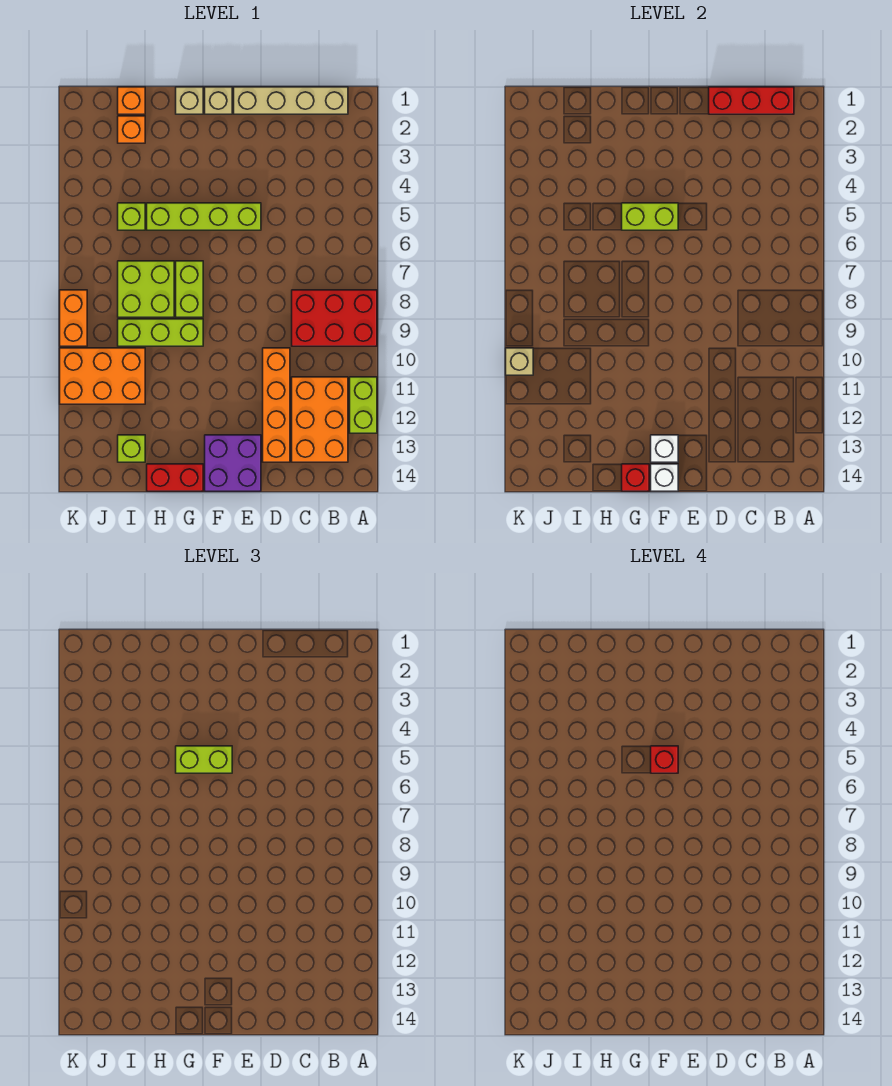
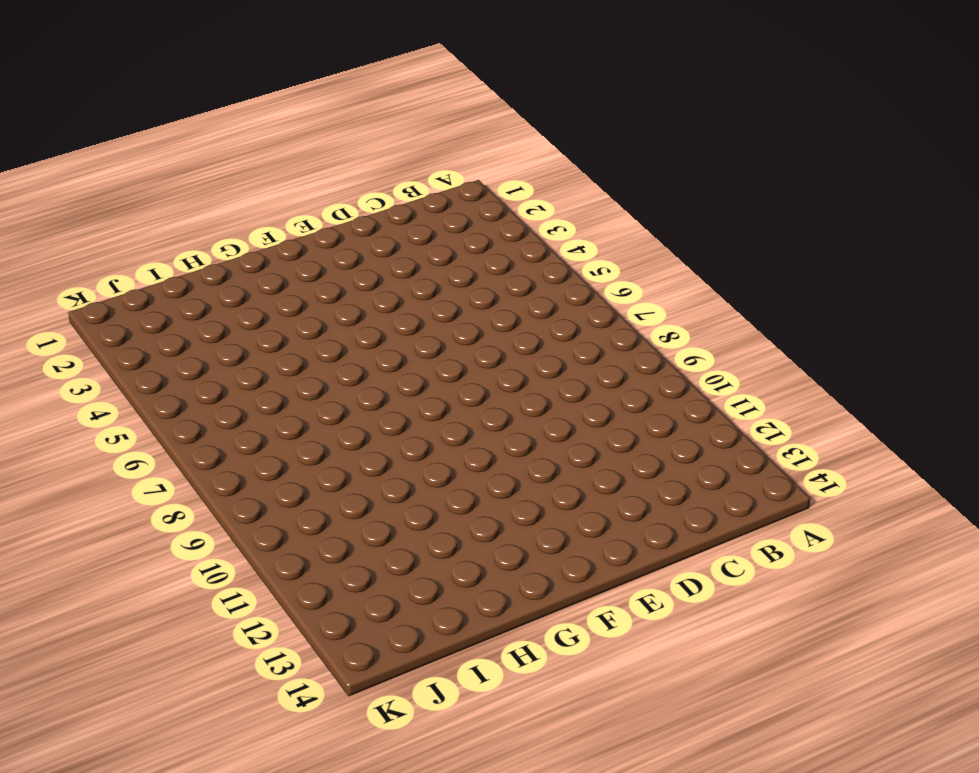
none -> red 2x3 brick [292,290,377,346]
none -> lime 1x2 brick [350,377,377,433]
none -> tan 1x4 brick [234,87,348,114]

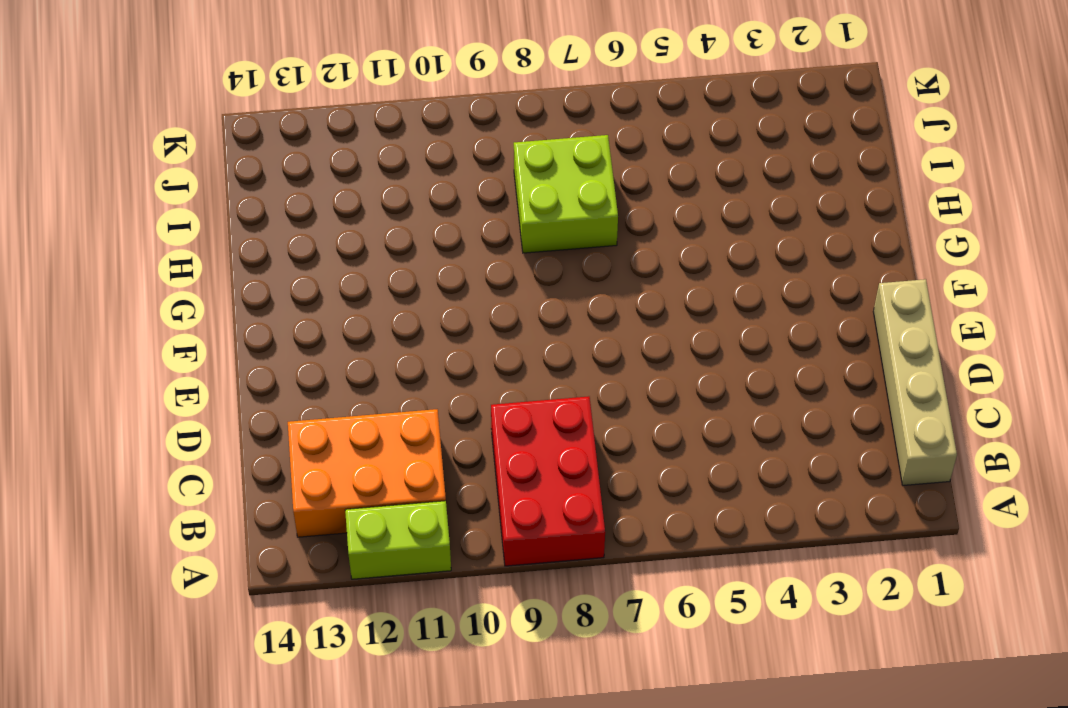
none -> orange 1x4 brick [263,348,290,462]
none -> lime 1x4 brick [147,203,261,230]
none -> purple 2x2 brick [205,435,261,491]

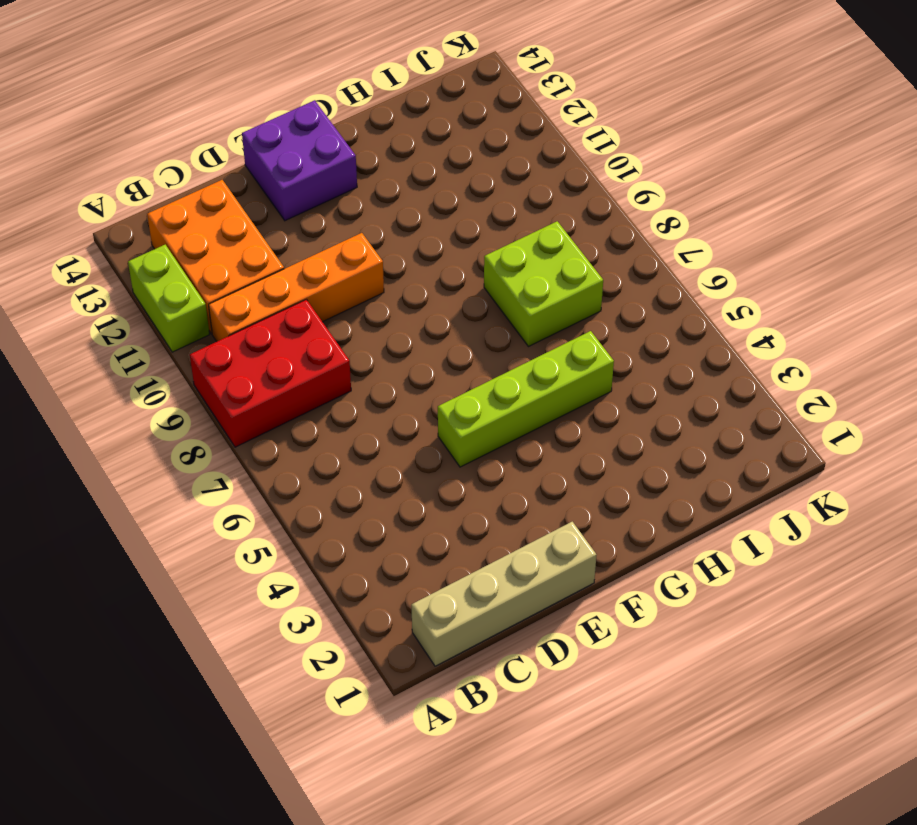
orange 1x4 brick [209,233,384,341] -> orange 1x4 brick turned to [263,348,290,462]
none -> tan 1x1 brick [205,87,232,114]
none -> tan 1x1 brick [176,87,203,114]
none -> lime 1x2 brick [176,261,203,317]

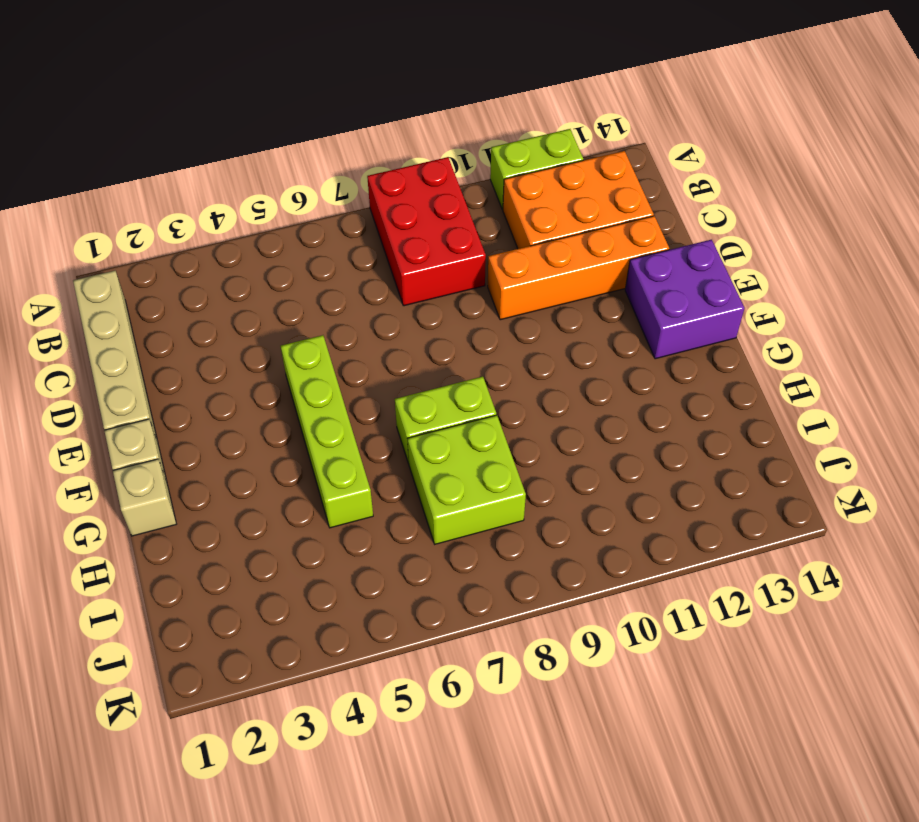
none -> lime 1x3 brick [118,319,203,346]
none -> red 1x2 brick [147,464,203,491]
none -> orange 1x1 brick [118,87,145,114]

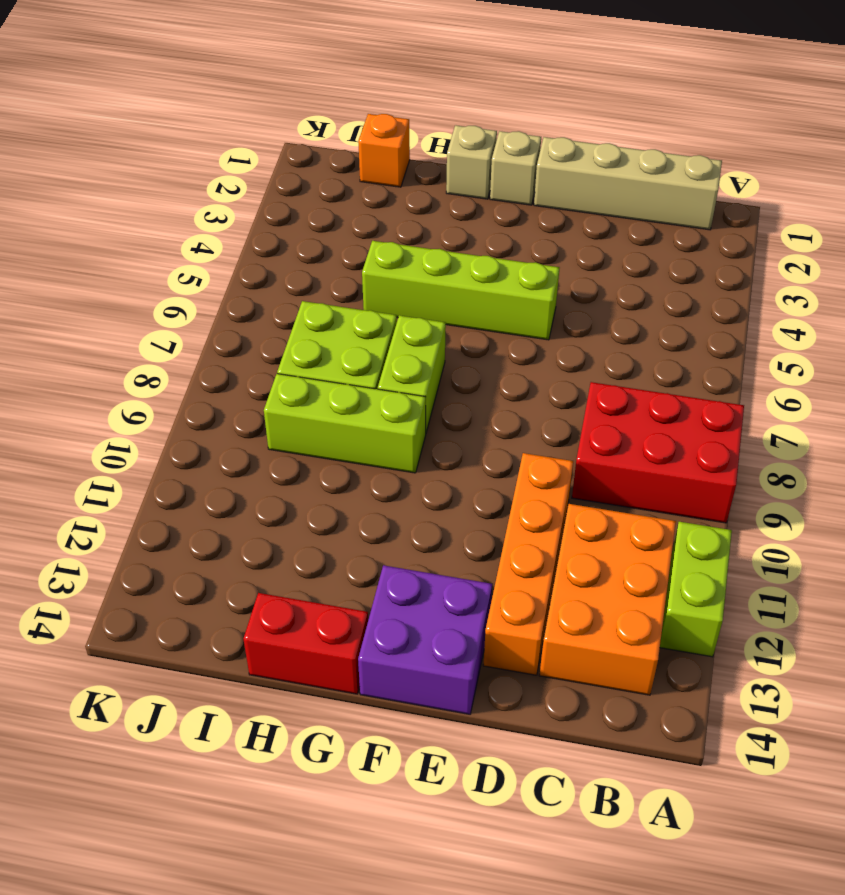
none -> orange 1x1 brick [118,116,145,143]
none -> lime 1x1 brick [118,203,145,230]
none -> orange 2x3 brick [60,348,145,404]

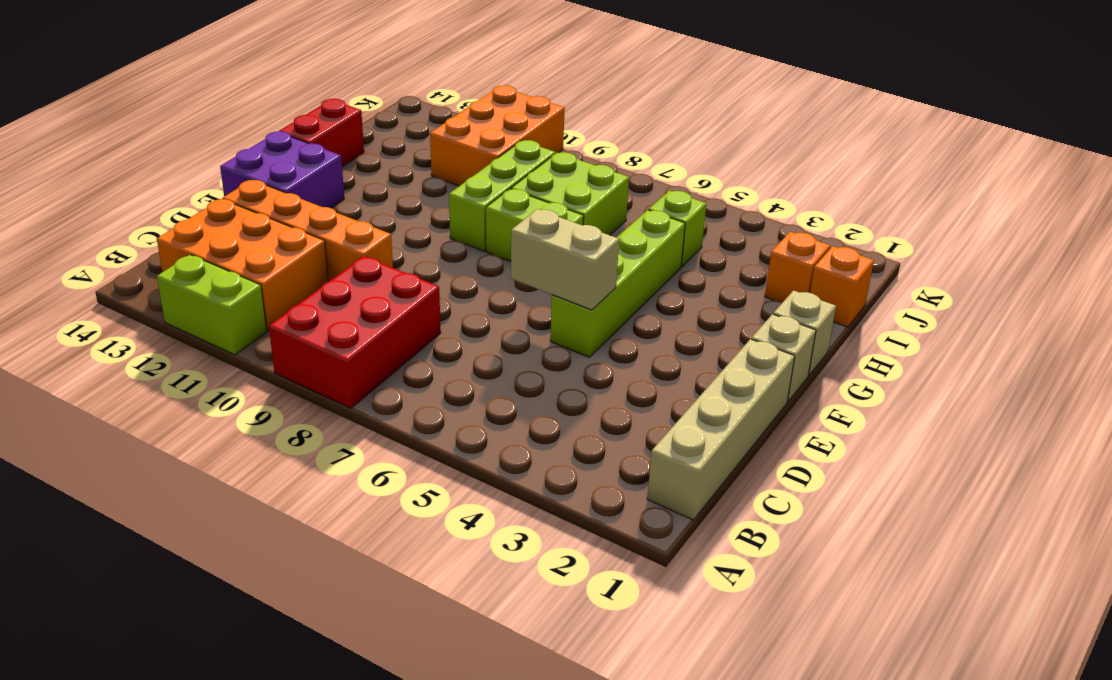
tan 1x2 brick [511,209,619,310] -> none
none -> lime 1x1 brick [118,435,145,462]
none -> orange 1x2 brick [60,290,87,346]
none -> red 1x3 brick [709,87,794,114]

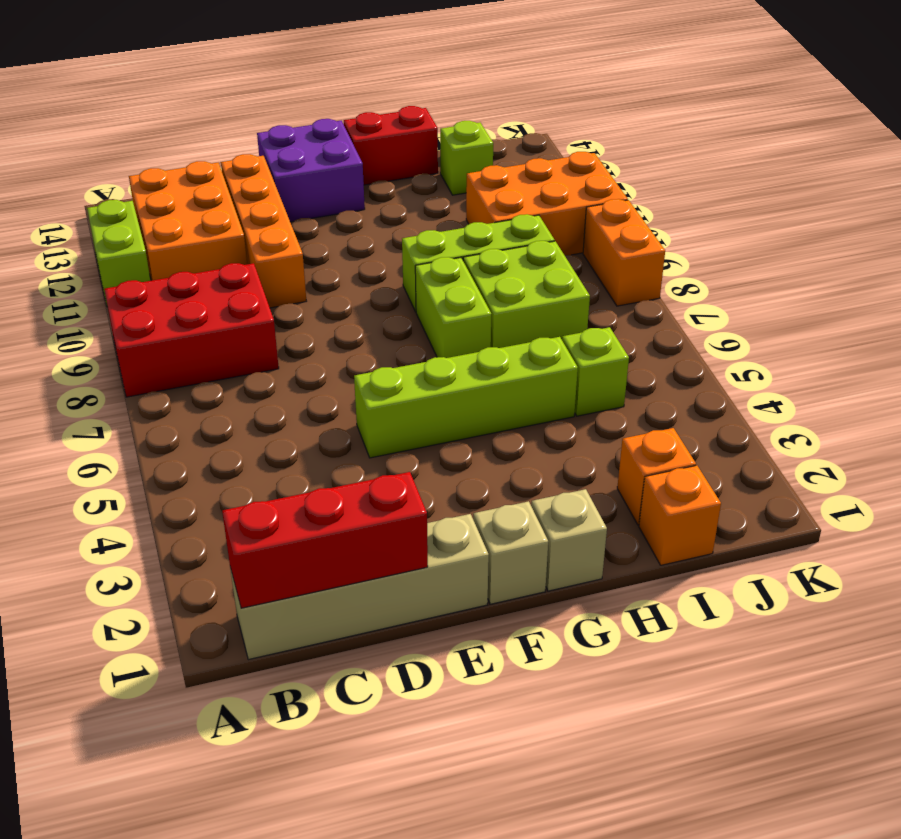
none -> lime 1x2 brick [622,203,678,230]
none -> white 1x1 brick [651,435,678,462]
none -> white 1x1 brick [651,464,678,491]

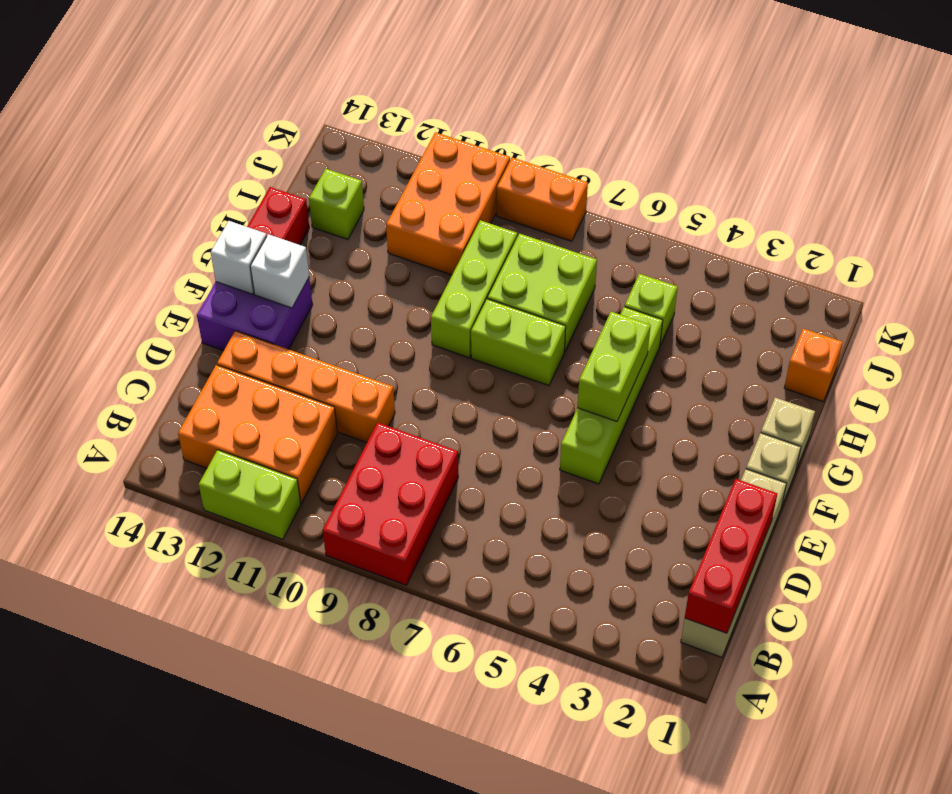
none -> orange 1x1 brick [118,116,145,143]
none -> red 1x1 brick [622,464,649,491]
none -> tan 1x1 brick [506,348,533,375]

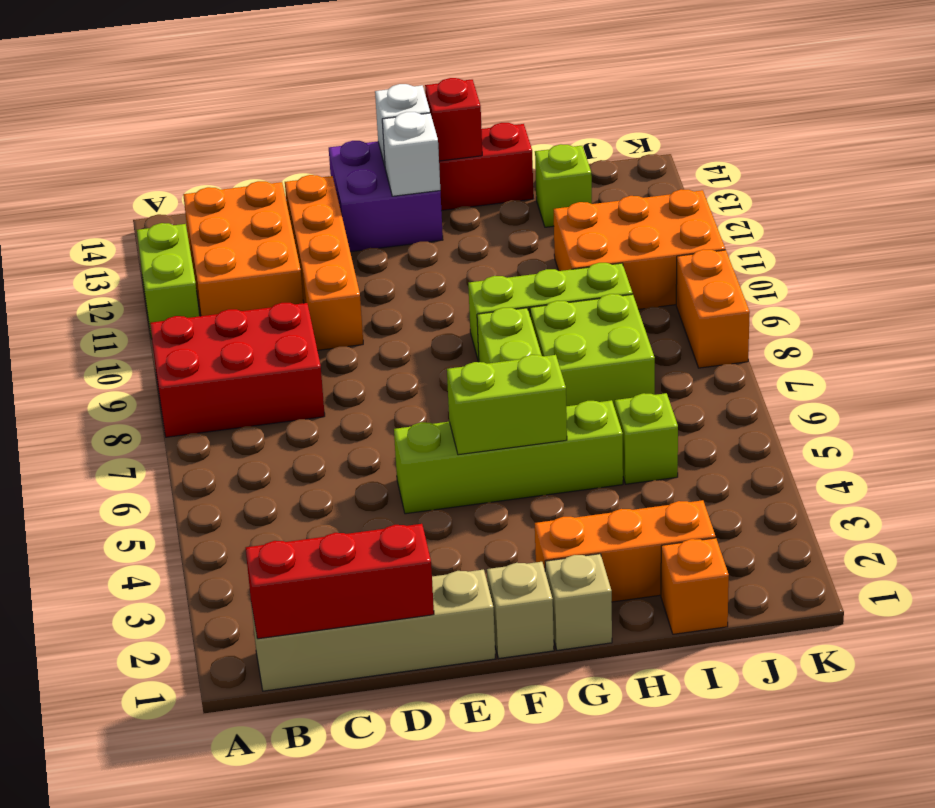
orange 1x3 brick [535,500,716,602] -> orange 1x1 brick [118,116,145,143]
none -> tan 1x1 brick [506,348,533,375]
none -> lime 1x2 brick [176,746,232,773]
none -> red 1x1 brick [651,746,678,773]

